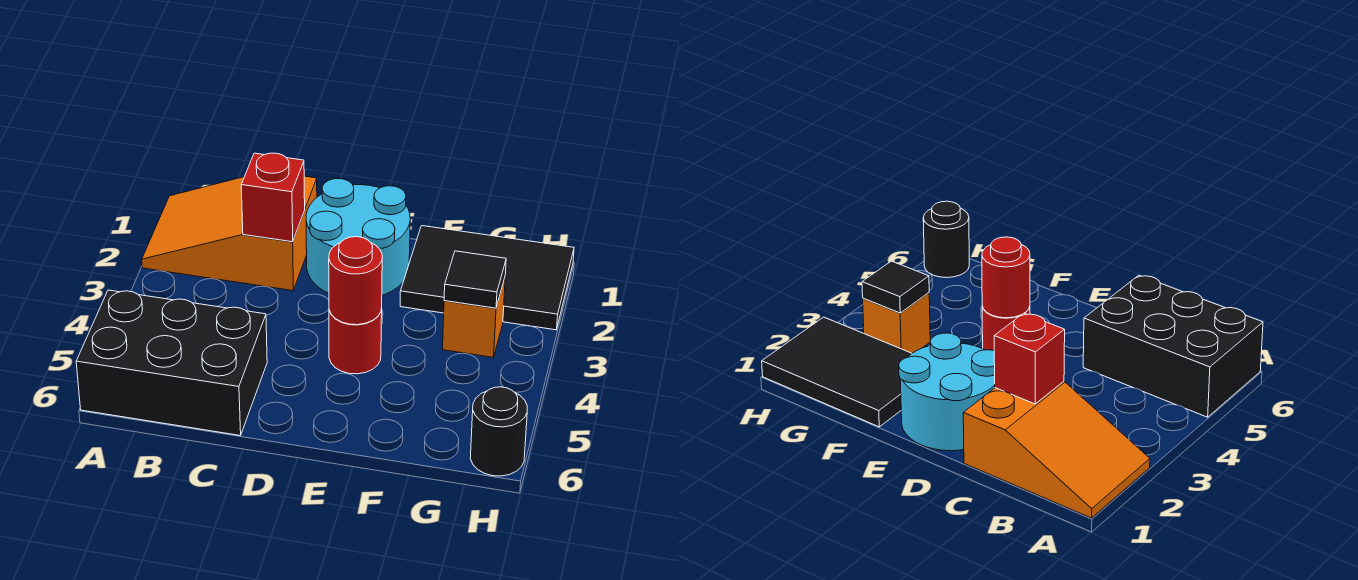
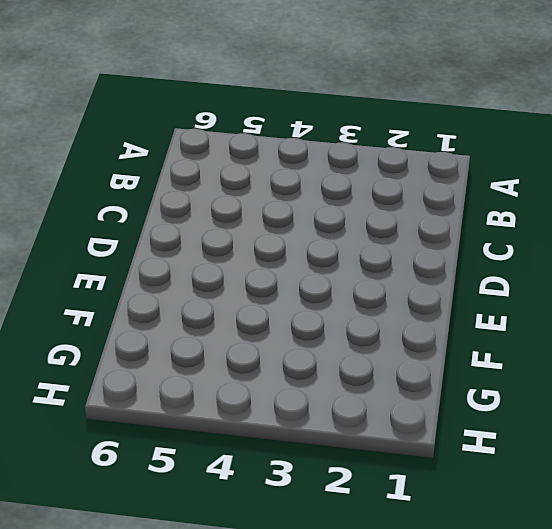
none -> orange 2x3 slope [142,176,317,291]
none -> black 2x3 brick [76,290,267,436]

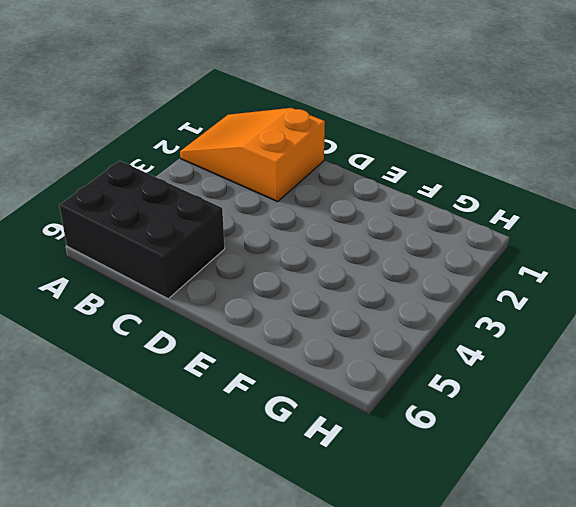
none -> cyan 2x2 round brick [306,179,410,295]
none -> red 1x1 round brick [329,308,382,374]

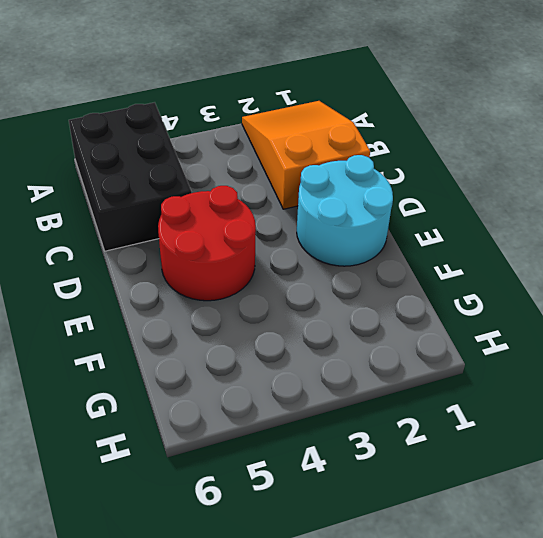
red 2x2 round brick [158,186,256,301] -> red 1x1 round brick [329,308,382,374]
none -> black 2x3 tile [400,226,574,330]
none -> orange 1x1 brick [442,278,505,357]

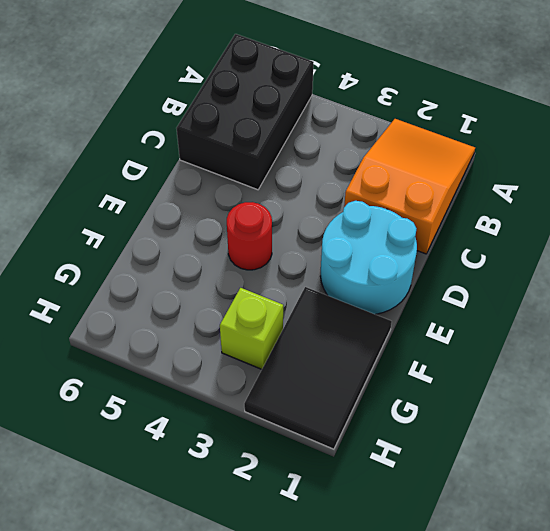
lime 1x1 brick [220,288,283,369] -> orange 1x1 brick [442,278,505,357]
none -> black 1x1 round brick [470,387,527,476]
none -> red 1x1 brick [241,153,305,242]

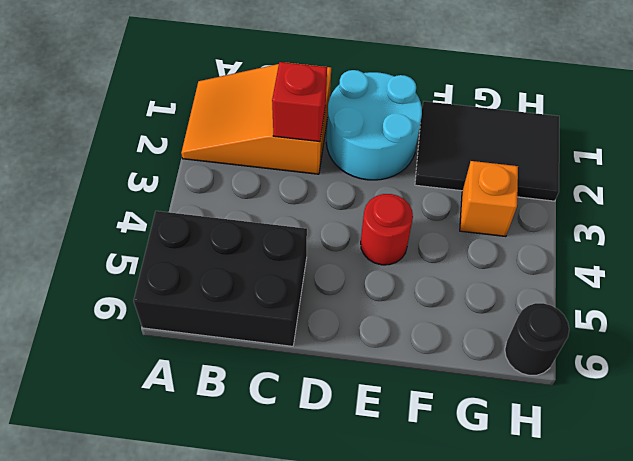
none -> red 1x1 round brick [329,237,382,325]
none -> black 1x1 tile [444,251,506,308]

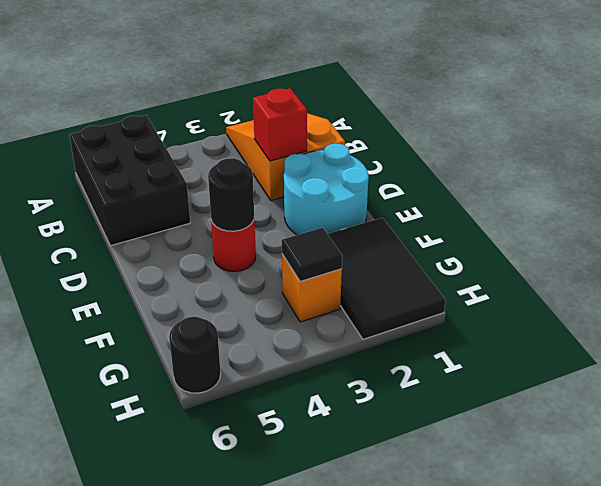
black 1x1 round brick [208,158,254,231] -> red 1x1 round brick [329,237,382,325]

